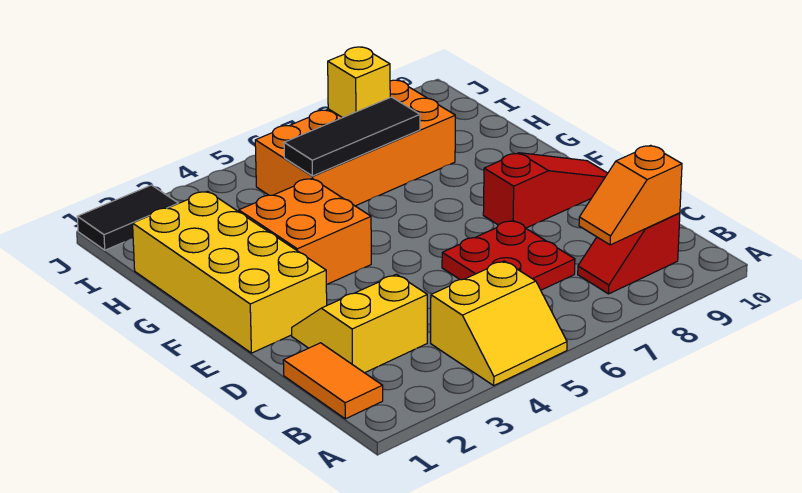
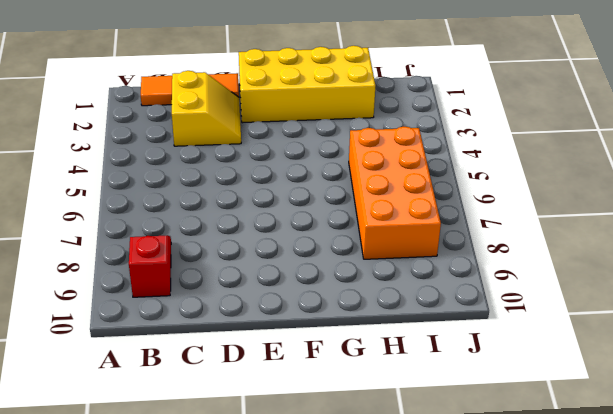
orange 1x3 tile [141,73,239,106] -> orange 1x2 tile [283,343,383,419]
none -> yellow 2x2 slope [431,261,567,385]
none -> red 2x2 plate [442,221,575,290]
none -> red 1x3 slope [483,153,608,228]

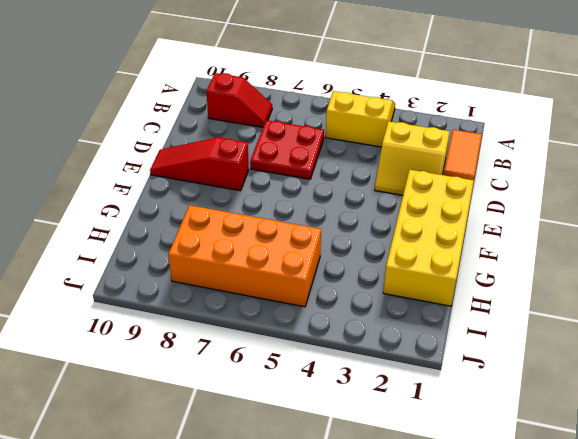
none -> orange 2x2 brick [239,178,371,285]
none -> black 1x2 tile [77,185,178,250]
none -> orange 1x2 slope [579,145,682,245]

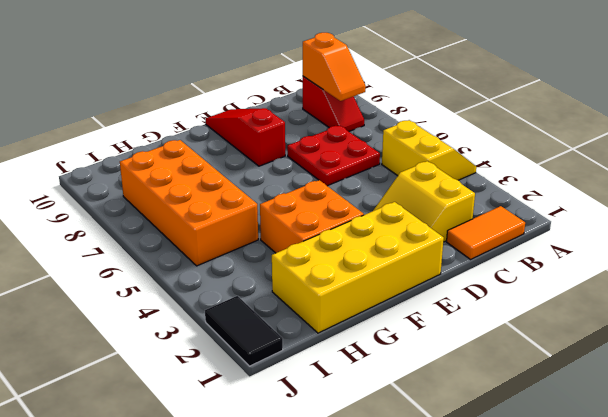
none -> black 1x3 tile [284,97,420,176]
none -> yellow 1x1 brick [328,47,390,118]

